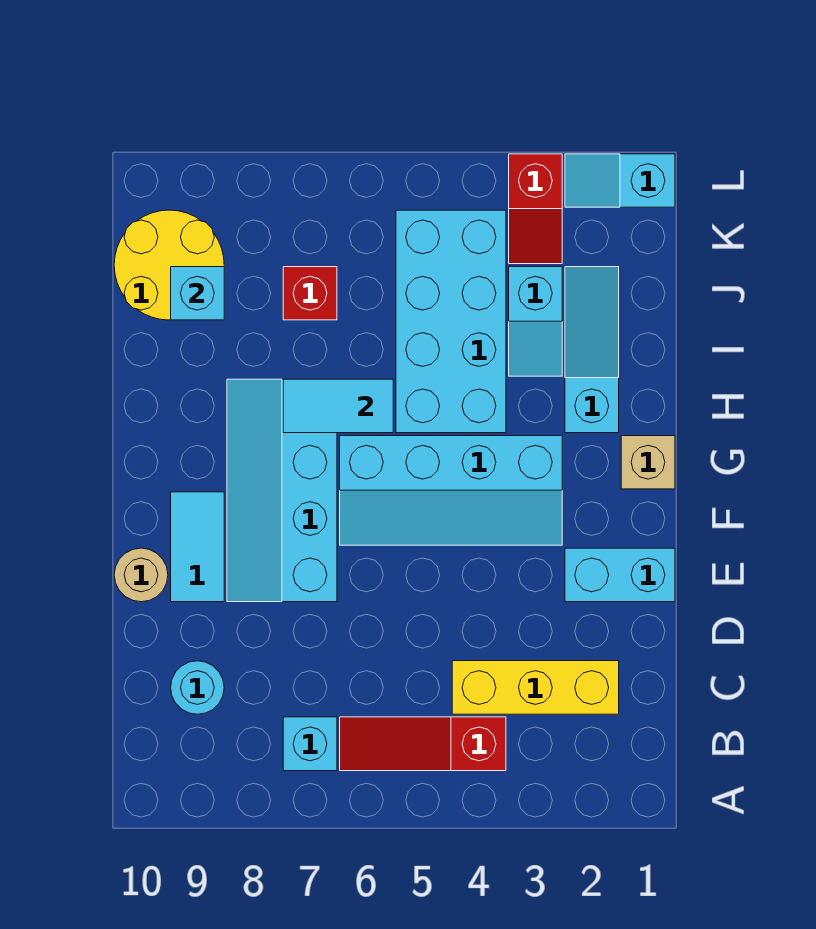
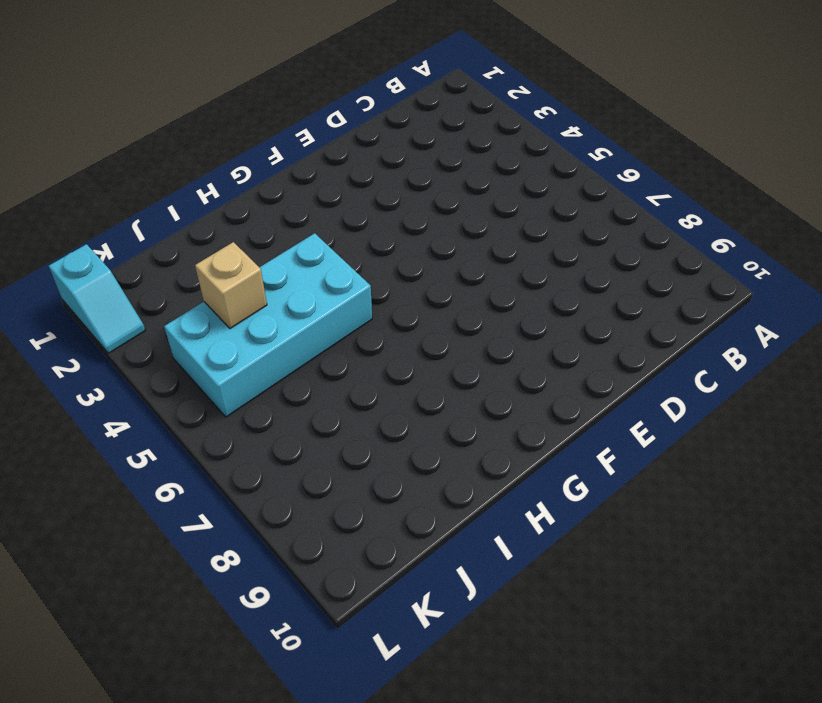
tan 1x1 brick [195,242,267,328] -> tan 1x1 brick moved to [621,436,675,489]
none -> red 1x3 slope [340,717,506,771]
none -> cyan 1x1 brick [283,717,337,771]
none -> yellow 1x3 brick [452,661,619,714]

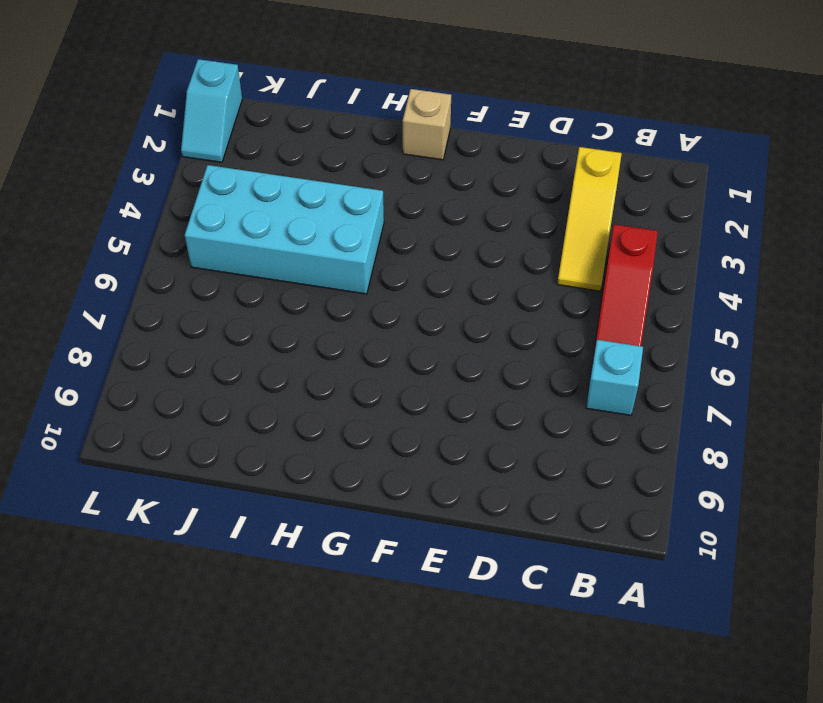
yellow 1x3 slope [557,147,622,291] -> yellow 1x3 brick [452,661,619,714]
none -> cyan 1x1 round brick [171,661,224,714]
none -> cyan 1x2 brick [565,548,675,602]
none -> cyan 2x4 slope [227,379,337,602]

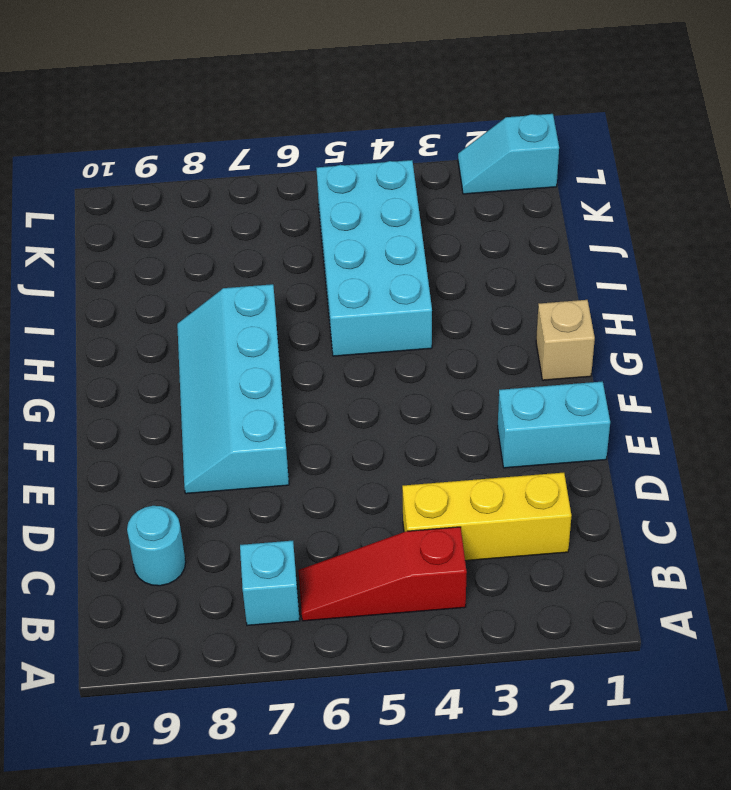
none -> cyan 1x2 tile [171,492,224,602]
none -> tan 1x1 round brick [114,548,168,602]
none -> cyan 2x4 slope [340,436,562,545]

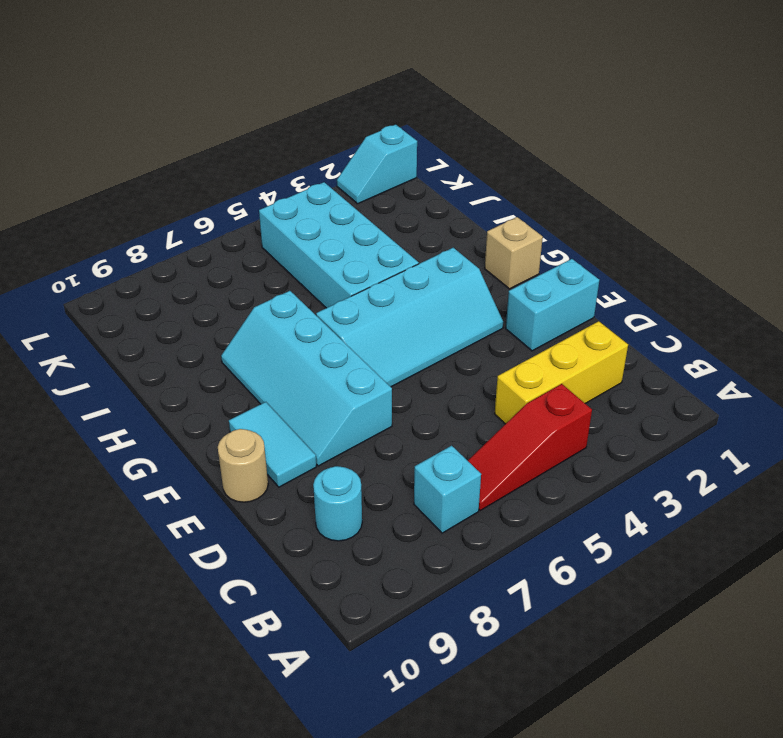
none -> cyan 1x3 slope [565,267,619,433]
none -> cyan 1x2 slope [509,267,562,376]
none -> red 1x1 brick [283,267,337,320]

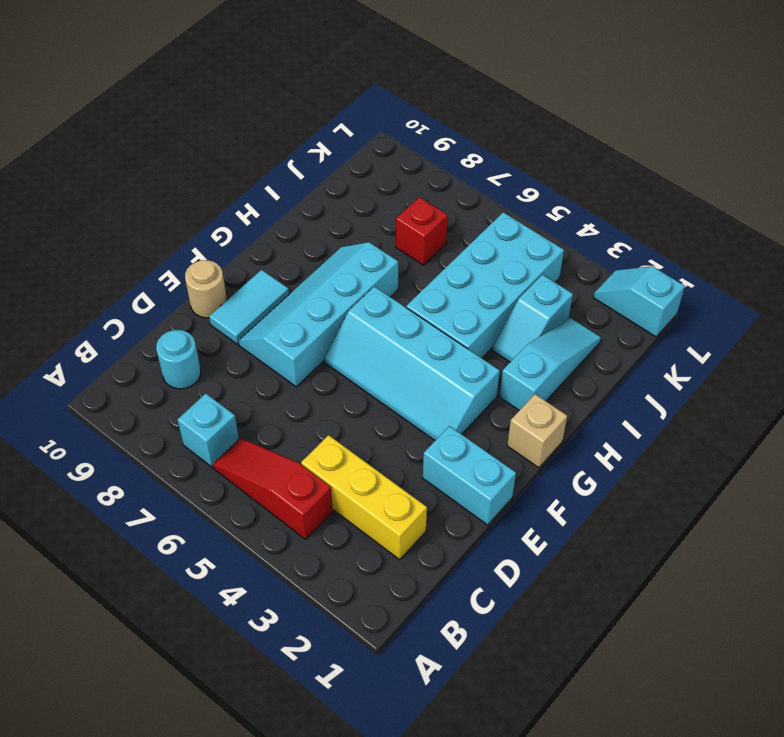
none -> yellow 2x2 round brick [114,210,224,320]
none -> red 1x2 slope [509,154,562,264]
none -> cyan 1x2 tile [283,379,393,433]

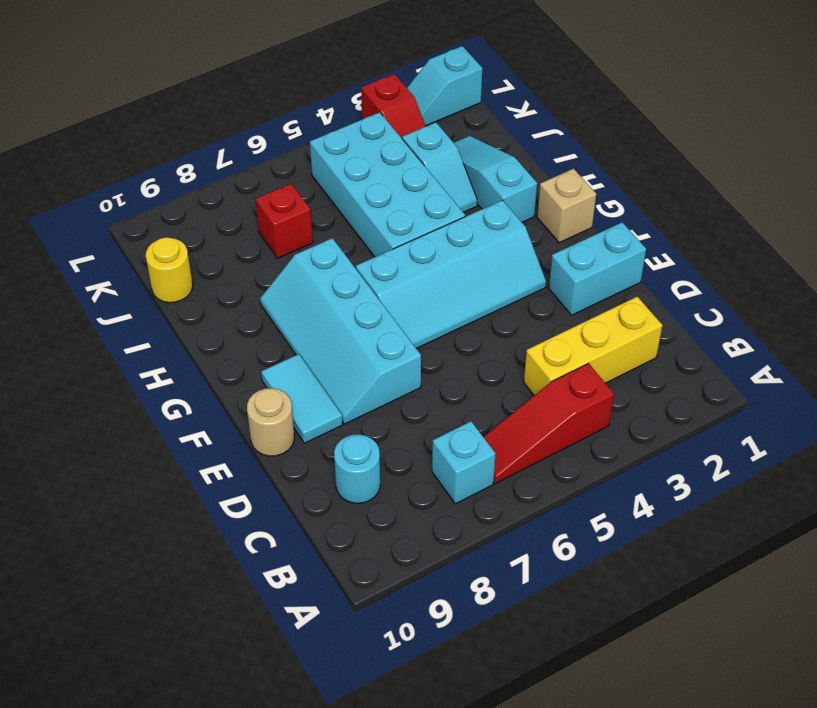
yellow 1x1 round brick [146,237,193,303] -> yellow 2x2 round brick [114,210,224,320]
none -> cyan 1x2 tile [283,379,393,433]
none -> cyan 1x1 brick [171,267,224,320]

